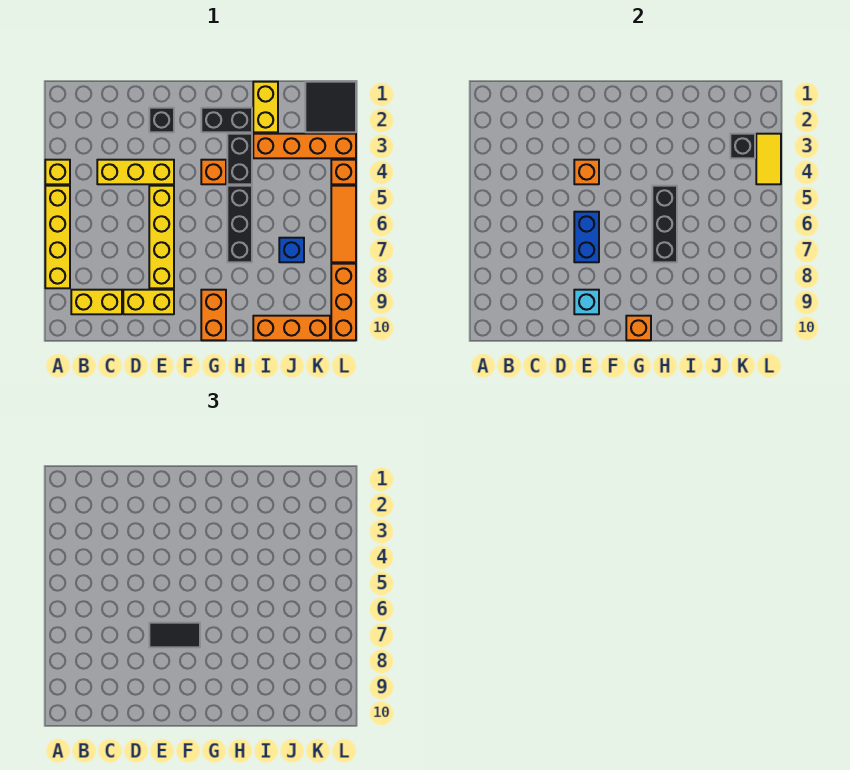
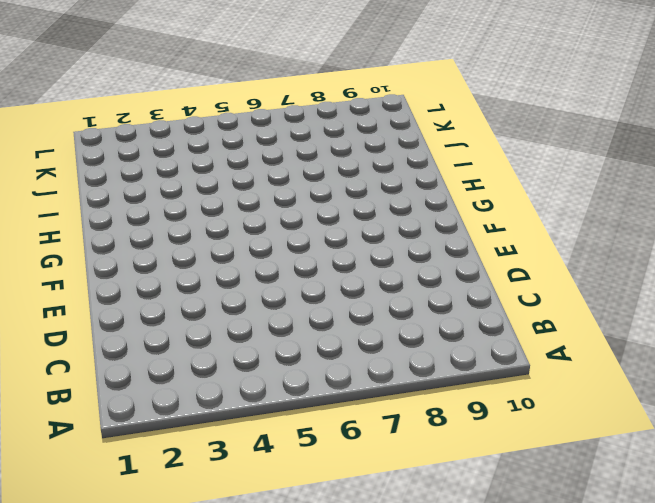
none -> yellow 1x1 brick [45,160,70,184]
none -> yellow 1x4 brick [45,186,70,288]
none -> yellow 1x2 brick [71,290,122,314]

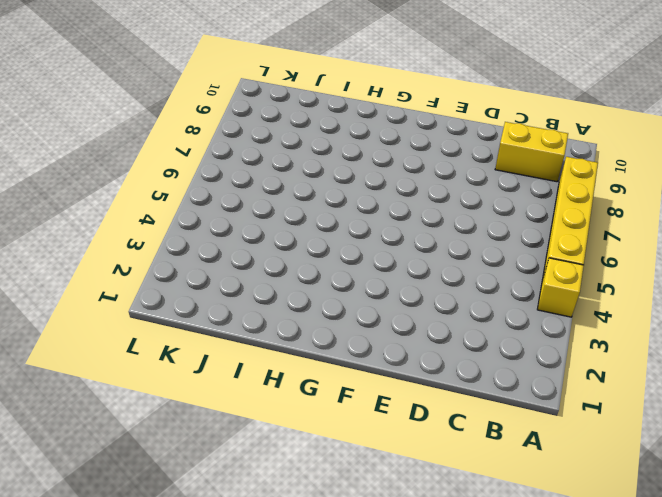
none -> yellow 1x3 brick [97,160,174,184]
none -> yellow 1x2 brick [123,290,174,314]
none -> black 1x1 brick [149,108,174,132]

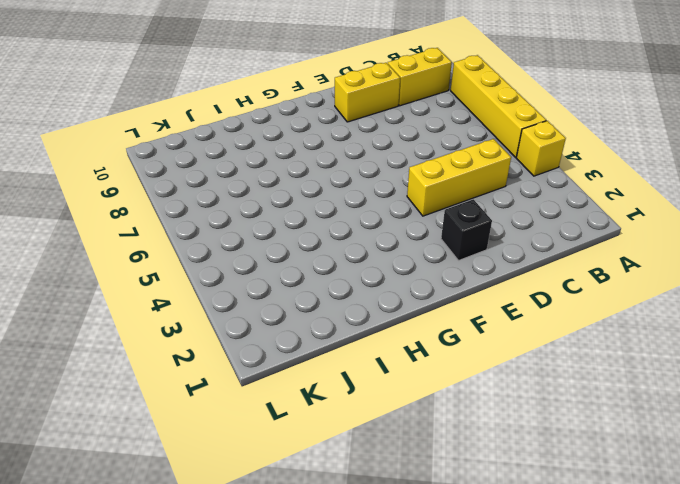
none -> yellow 1x4 brick [149,186,174,288]
none -> black 1x2 brick [201,108,252,132]
none -> orange 1x1 brick [201,160,226,184]

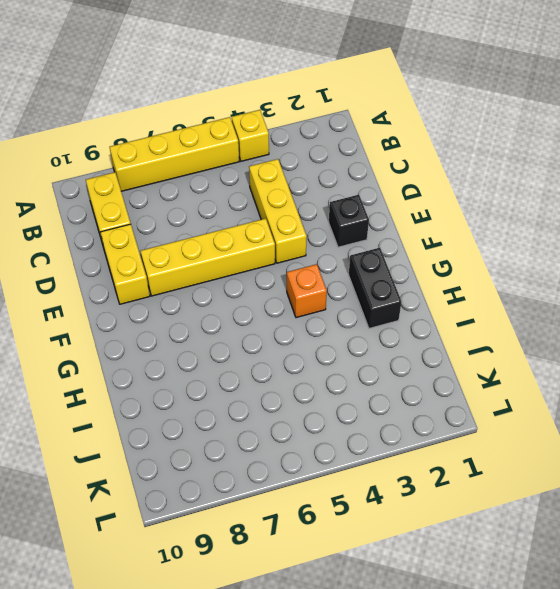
none -> orange 1x2 brick [201,290,226,340]
none -> black 1x2 brick [227,134,252,184]
none -> black 1x3 brick [227,186,252,262]

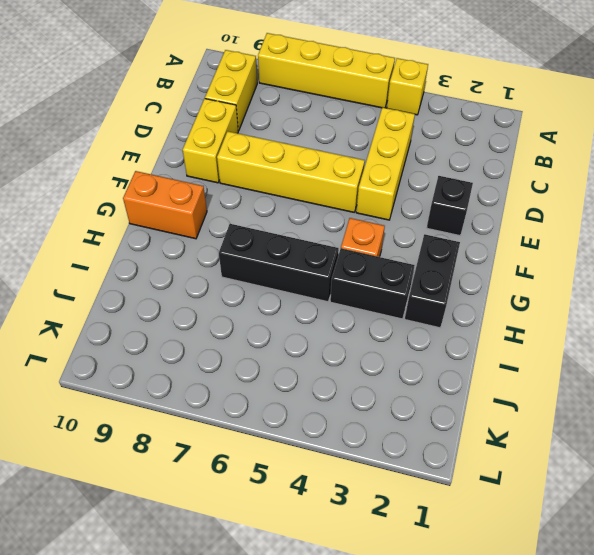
none -> yellow 1x2 brick [253,82,278,132]
none -> orange 1x4 brick [253,134,356,158]
none -> orange 1x3 brick [253,316,330,340]

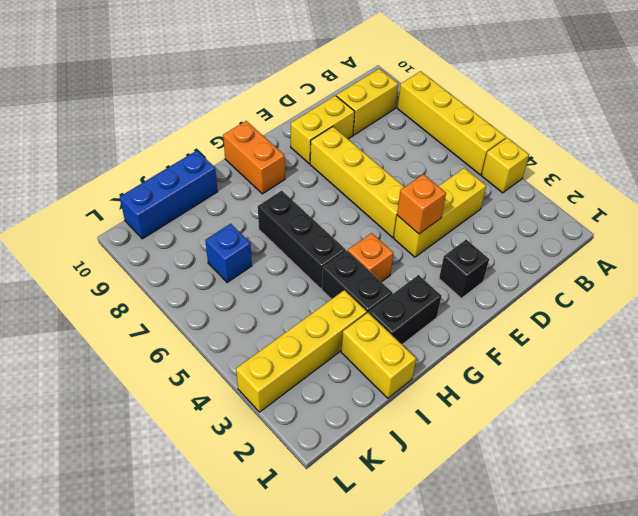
yellow 1x4 brick [236,290,367,412] -> orange 1x4 brick [253,134,356,158]
blue 1x3 brick [120,151,218,239] -> orange 1x3 brick [253,316,330,340]
none -> black 2x2 tile [305,82,356,132]
none -> orange 1x1 brick [331,160,356,184]
none -> orange 1x3 tile [331,186,356,262]

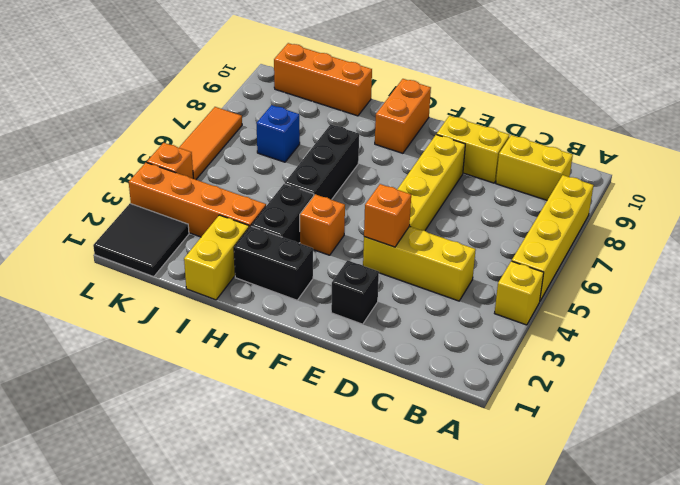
none -> orange 1x3 brick [331,264,356,340]
none -> blue 1x2 brick [574,212,599,262]
none -> cyan 1x1 brick [574,290,599,314]

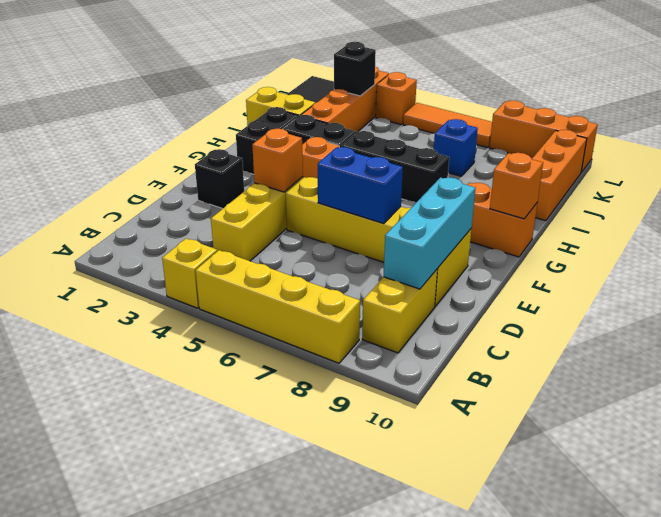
cyan 1x3 brick [384,177,476,289] -> cyan 1x1 brick [574,290,599,314]
none -> black 1x3 brick [652,186,677,262]
none -> yellow 1x2 tile [756,134,781,184]
none -> black 1x2 tile [149,623,200,647]

